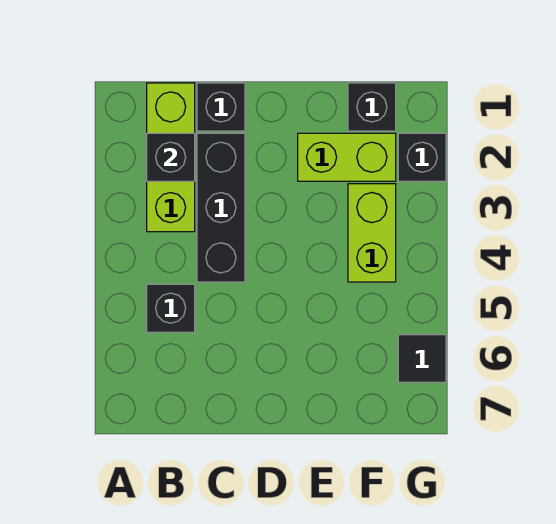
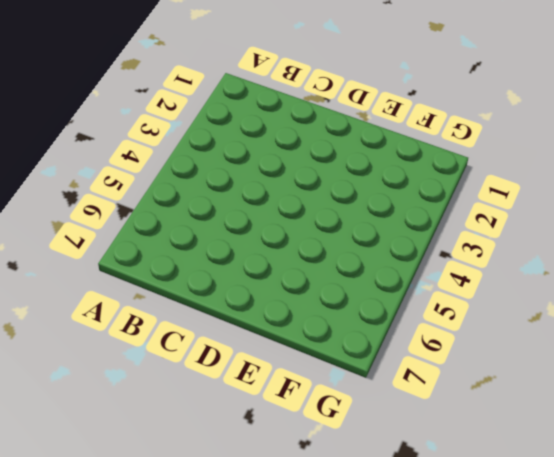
none -> lime 1x3 brick [147,83,195,232]
none -> black 1x1 brick [147,284,195,332]

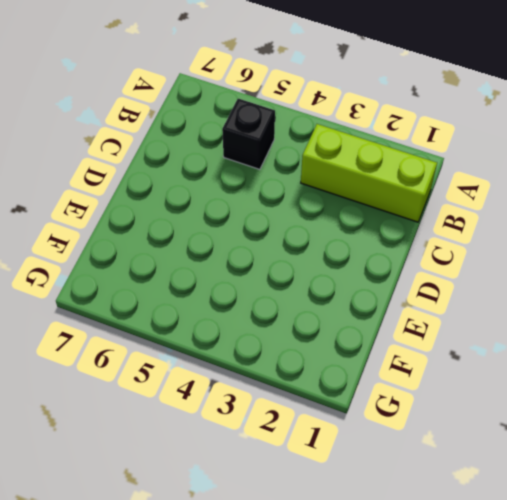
none -> black 1x1 brick [197,83,245,131]
none -> black 1x3 brick [197,133,245,282]

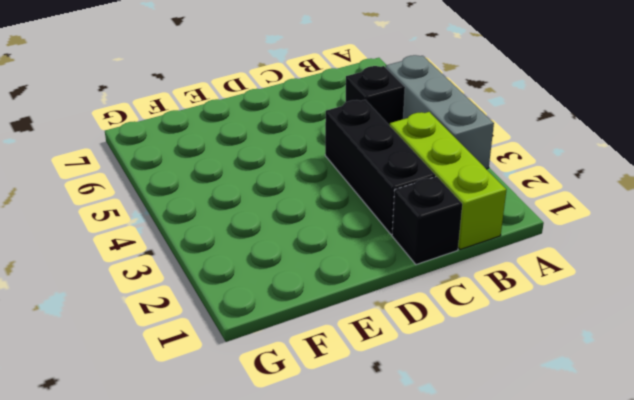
grey 1x3 brick [386,55,494,169] -> none
none -> lime 1x2 brick [298,133,396,181]
none -> black 1x1 brick [348,83,396,131]

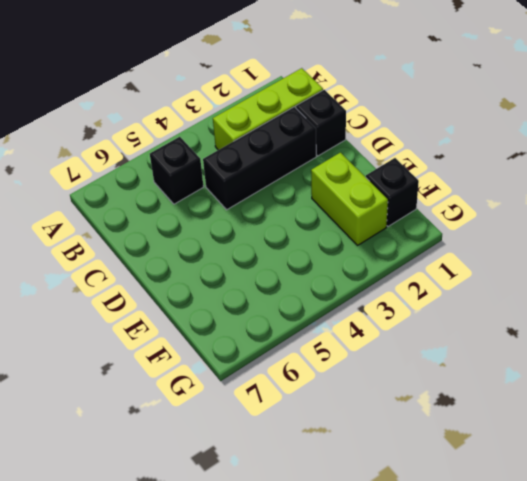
none -> lime 1x2 brick [348,184,396,282]
none -> black 1x1 brick [398,133,446,181]

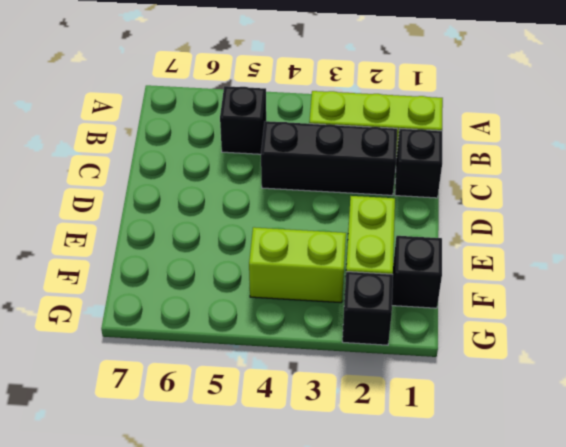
none -> black 1x1 tile [398,335,446,382]
none -> black 1x1 brick [147,133,195,181]

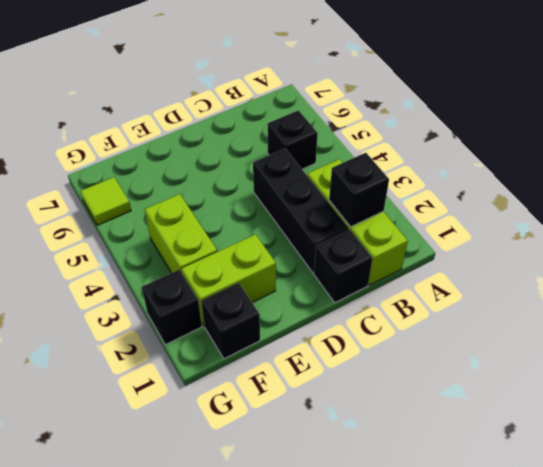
lime 1x1 tile [80,177,131,225] -> black 1x1 tile [398,335,446,382]

